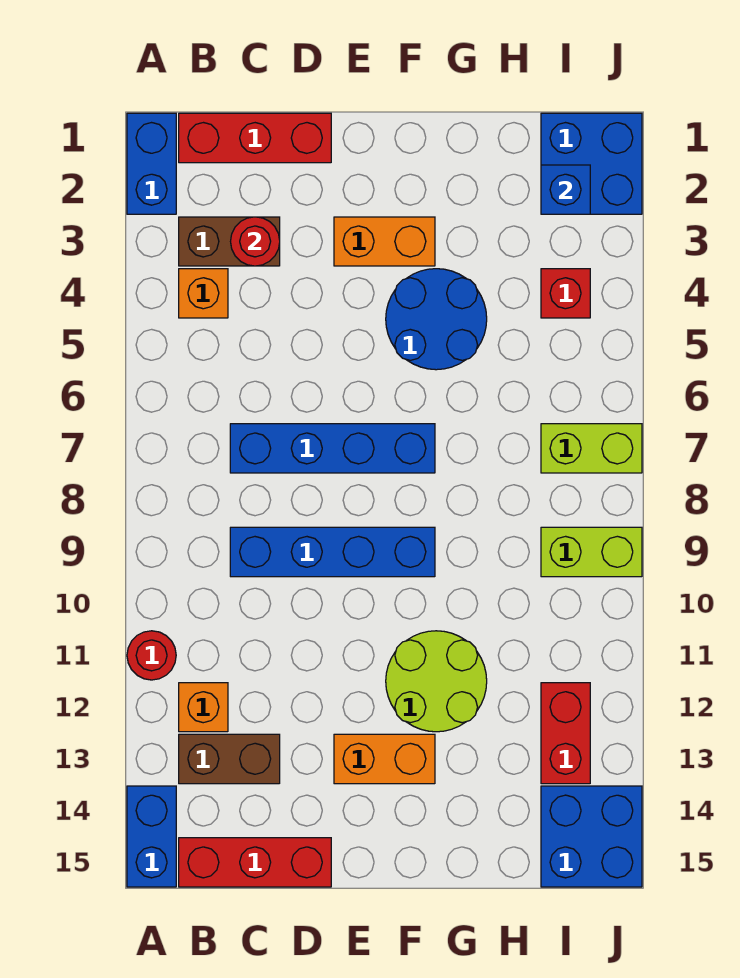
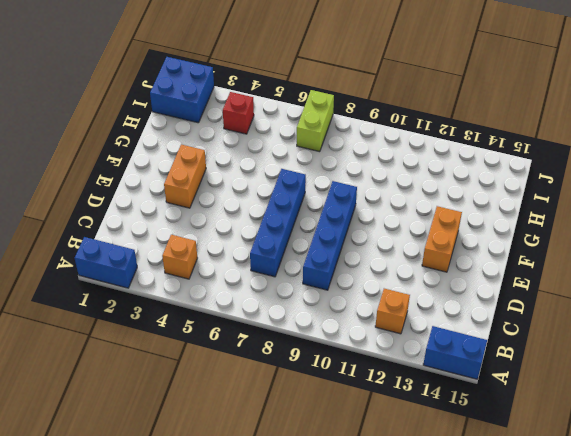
none -> red 1x1 round brick [127,631,176,680]
none -> red 1x3 brick [179,113,331,163]
none -> brown 1x2 brick [179,217,280,266]

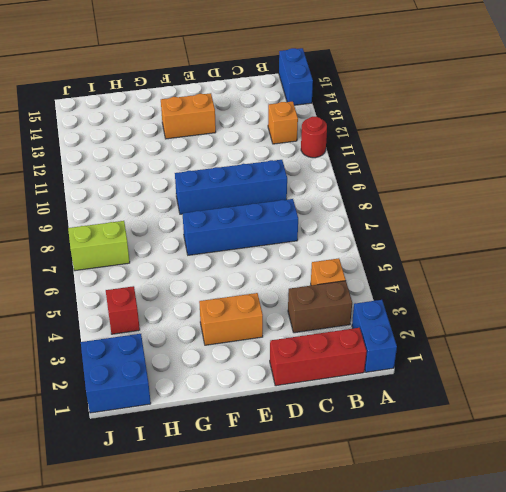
none -> brown 1x2 brick [179,734,280,784]
none -> red 1x3 brick [179,838,331,887]
none -> blue 2x2 round brick [386,269,487,370]

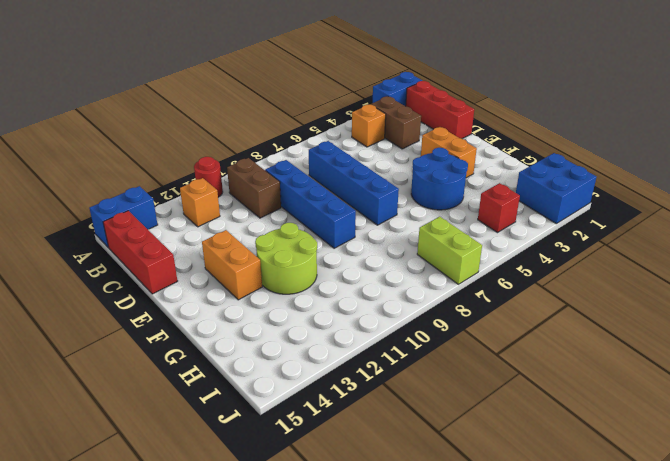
brown 1x2 brick [227,158,281,218] -> brown 1x2 brick moved to [179,734,280,784]
none -> lime 1x2 brick [541,527,642,577]
none -> red 1x2 brick [541,683,590,784]
none -> blue 2x2 brick [541,786,642,887]

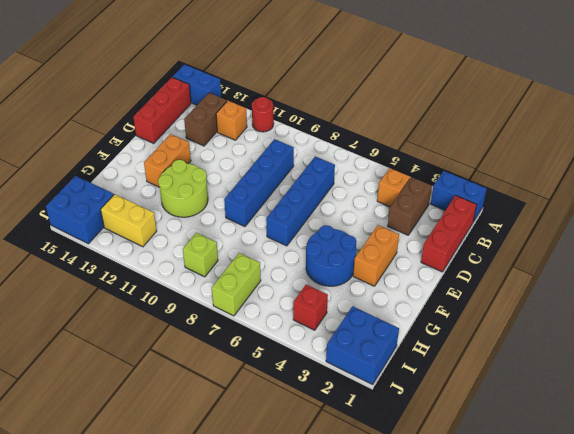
lime 1x1 brick [183,233,218,277] -> lime 1x2 brick [541,527,642,577]
yellow 1x2 brick [101,194,157,247] -> red 1x2 brick [541,683,590,784]
none -> red 1x1 round brick [231,217,280,266]
none -> blue 1x1 brick [541,165,590,214]

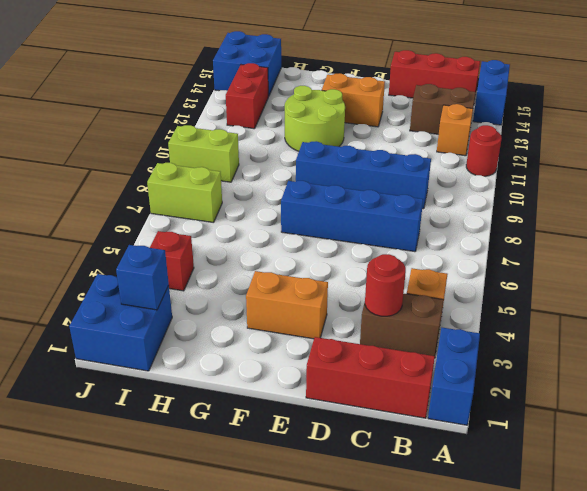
none -> blue 2x2 round brick [386,269,487,370]

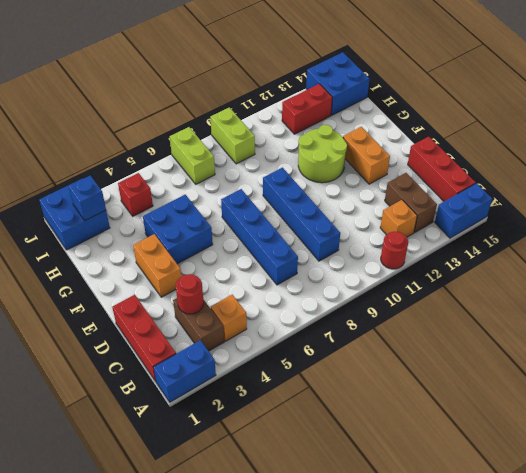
blue 2x2 brick [143,195,213,264] -> blue 2x2 round brick [386,269,487,370]

